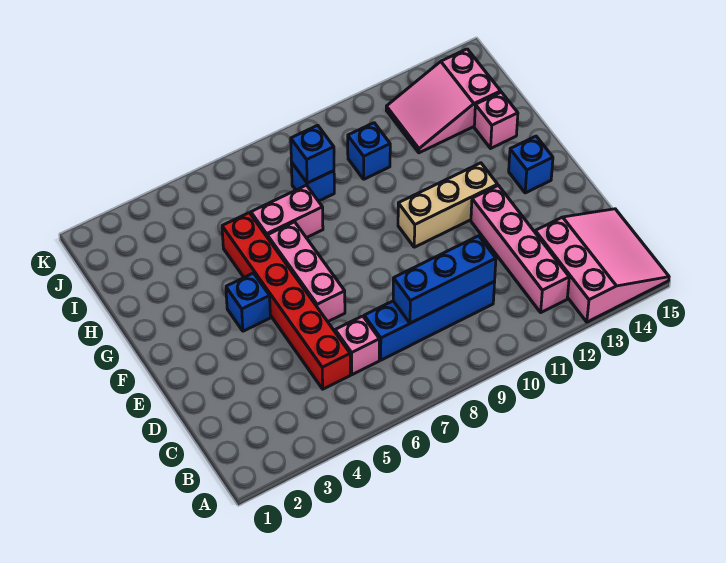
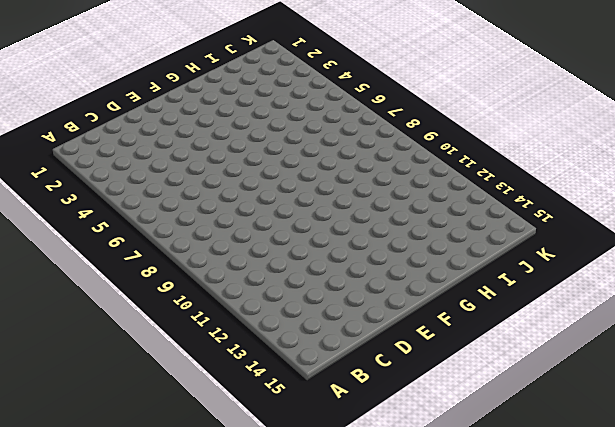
none -> pink 3x3 slope [535,209,669,322]
none -> pink 1x4 brick [471,186,569,312]
none -> red 1x6 brick [222,213,350,389]

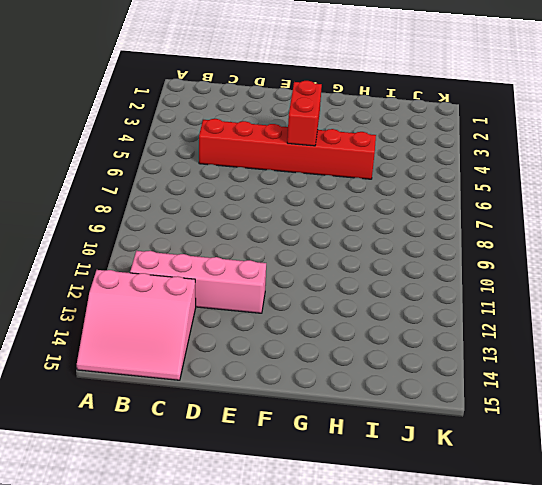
red 1x2 brick [287,81,322,146] -> none
none -> pink 1x1 brick [335,316,379,375]
none -> blue 1x4 brick [364,282,495,360]
none -> pink 1x3 brick [267,222,345,322]

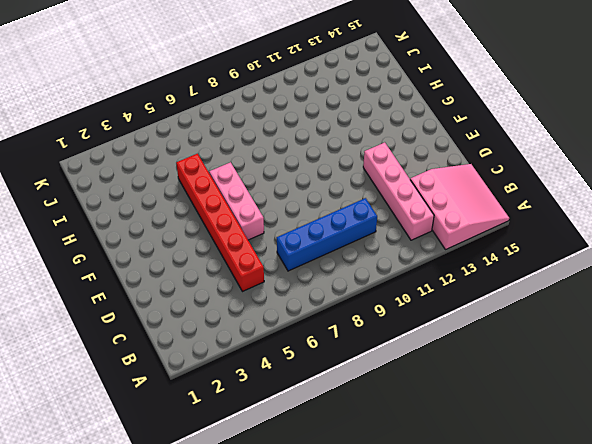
none -> pink 1x1 brick [335,316,379,375]
none -> blue 1x1 brick [226,273,270,331]
none -> tan 1x3 brick [398,163,498,247]

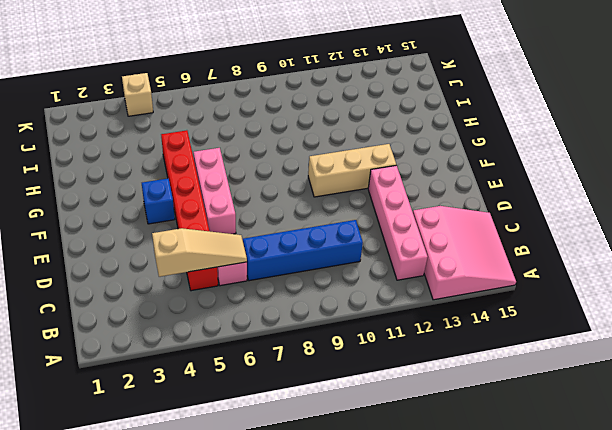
tan 1x3 slope [152,228,247,277] -> none
tan 1x1 brick [122,73,153,116] -> none
none -> blue 1x1 brick [509,136,553,193]
none -> pink 1x2 brick [251,185,323,238]
none -> pink 1x1 brick [474,92,518,148]

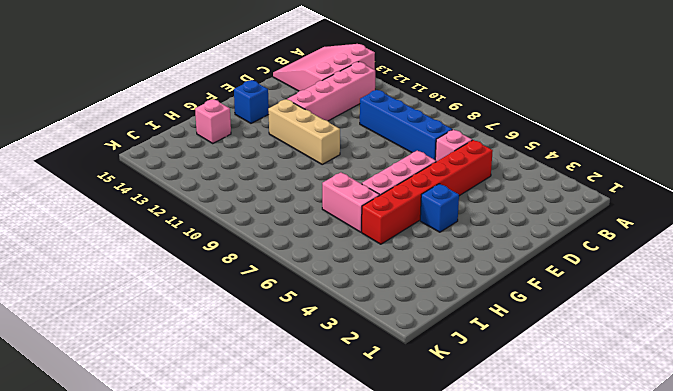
none -> blue 1x1 brick [291,162,334,201]
none -> blue 1x1 brick [348,123,390,179]
none -> pink 2x3 slope [386,49,501,153]

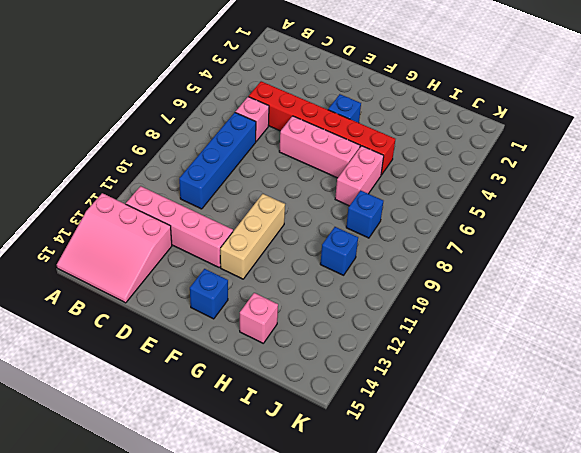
none -> pink 2x3 slope [386,49,501,153]
none -> blue 1x3 brick [393,236,496,323]
none -> blue 1x1 brick [291,125,334,183]

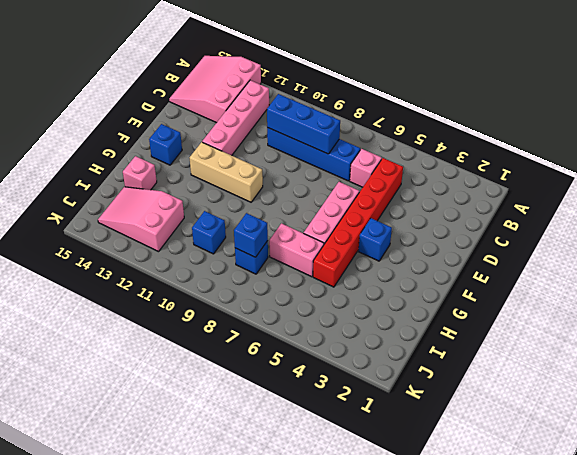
pink 2x3 slope [98,187,184,252] -> pink 2x3 slope turned to [386,49,501,153]

